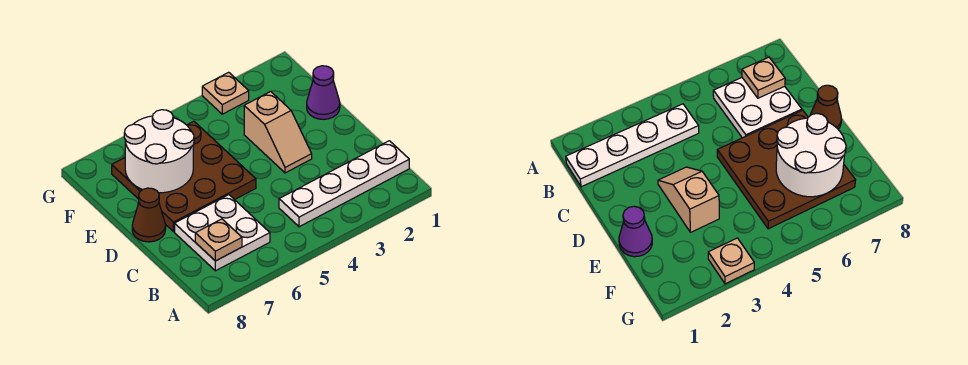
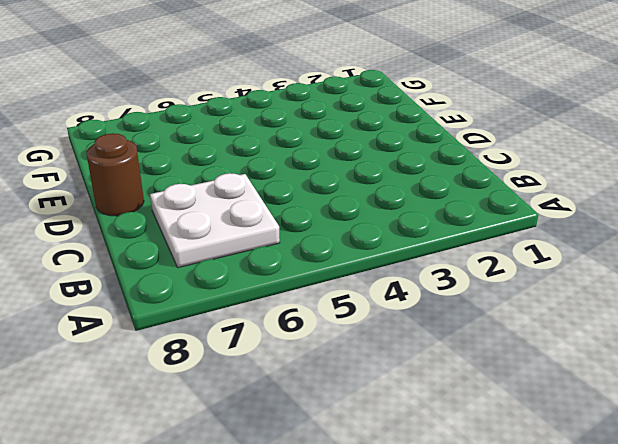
brown 1x1 round brick [87,133,144,216] -> brown 1x1 cone [132,188,166,242]
none -> white 1x4 plate [279,141,409,227]
none -> tan 1x2 slope [244,91,312,173]

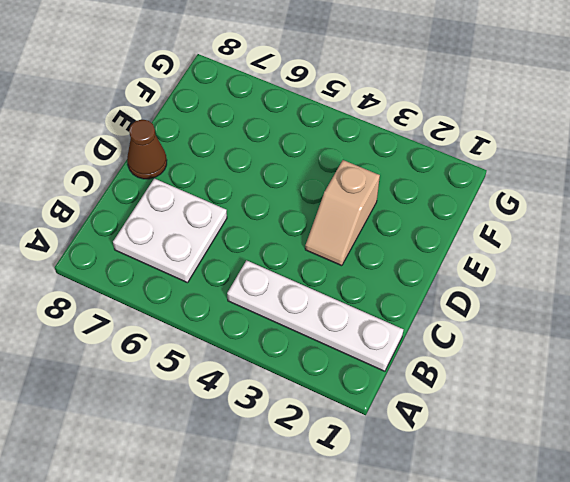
none -> brown 3x3 plate [112,121,256,232]
none -> purple 1x1 cone [307,66,340,119]

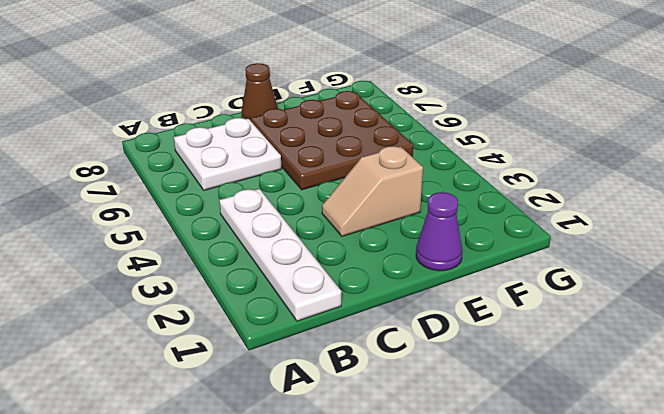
none -> tan 1x1 plate [202,72,249,114]
none -> tan 1x1 plate [195,219,242,261]

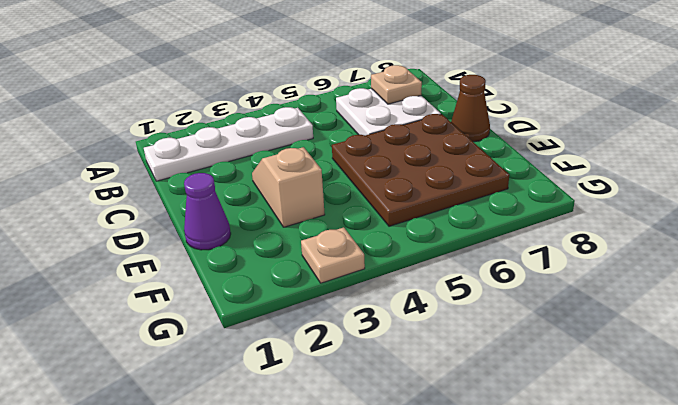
none -> white 2x2 round brick [124,110,194,193]

